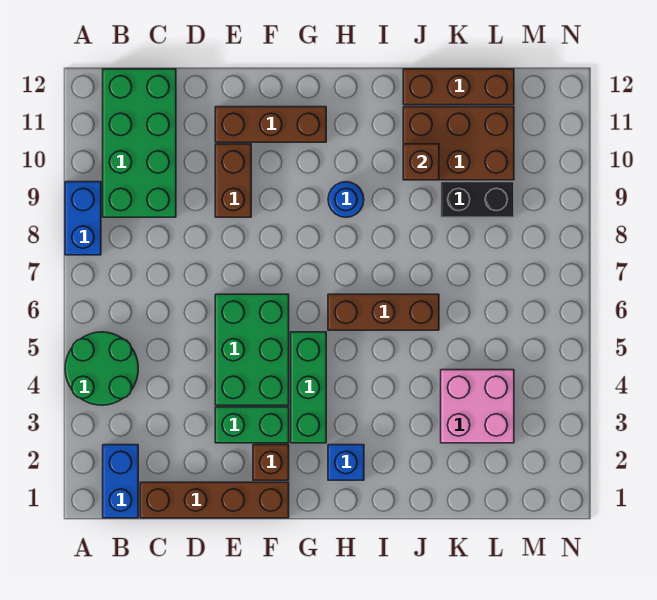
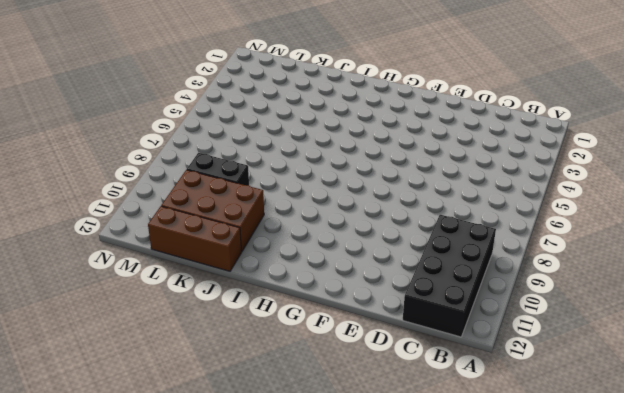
black 2x4 brick [403,215,496,337] -> green 2x4 brick [103,69,176,217]
none -> green 2x2 round brick [65,332,138,405]
none -> blue 1x2 brick [65,182,101,255]
none -> blue 1x2 brick [103,445,138,518]

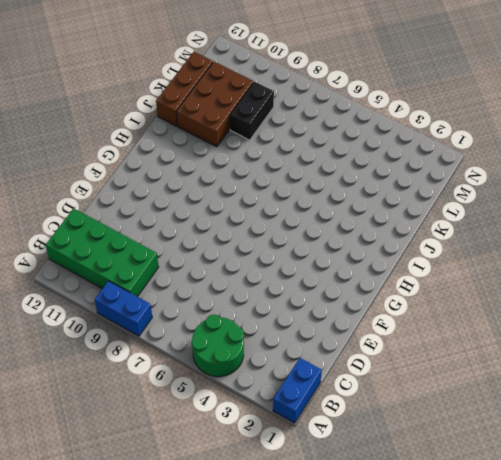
blue 1x2 brick [273,358,322,423] -> blue 1x2 brick turned to [103,445,138,518]
none -> brown 1x4 brick [140,482,289,518]
none -> green 1x2 brick [215,407,289,443]
none -> green 2x3 brick [215,294,289,405]

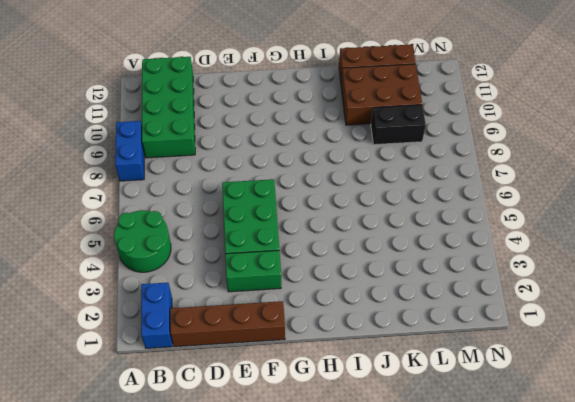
none -> brown 1x2 brick [215,144,251,217]
none -> brown 1x3 brick [215,107,326,142]
none -> brown 1x1 brick [253,445,289,480]

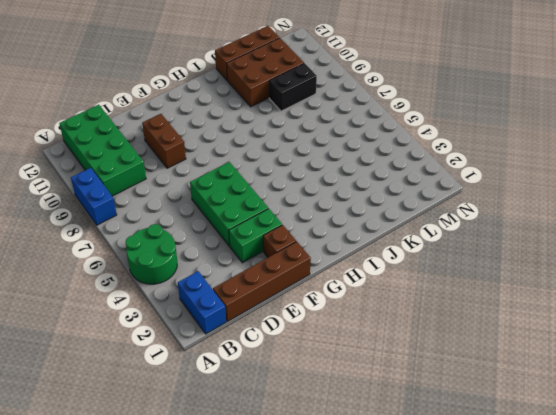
none -> brown 1x3 brick [215,107,326,142]
none -> green 1x3 brick [291,332,326,443]
none -> blue 1x1 brick [328,445,364,480]

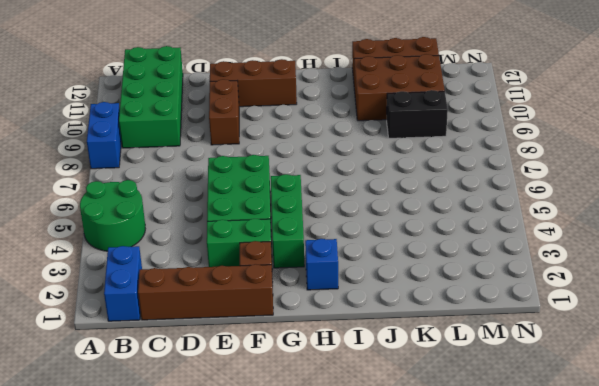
none -> brown 1x3 brick [328,294,439,330]
none -> blue 1x1 round brick [328,182,364,217]
none -> pink 2x2 brick [441,370,514,443]

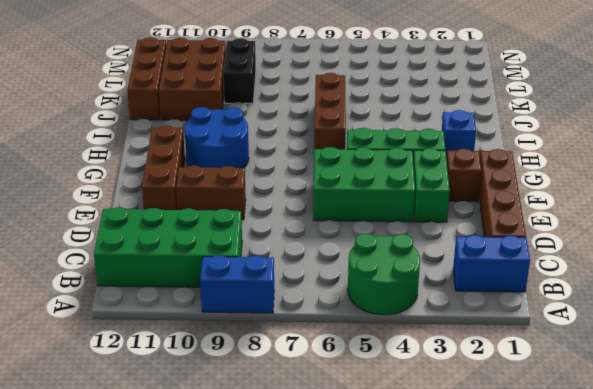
blue 2x2 round brick [185,107,249,168] -> blue 1x1 round brick [328,182,364,217]
none -> pink 2x2 brick [441,370,514,443]
none -> brown 1x1 brick [403,144,439,180]

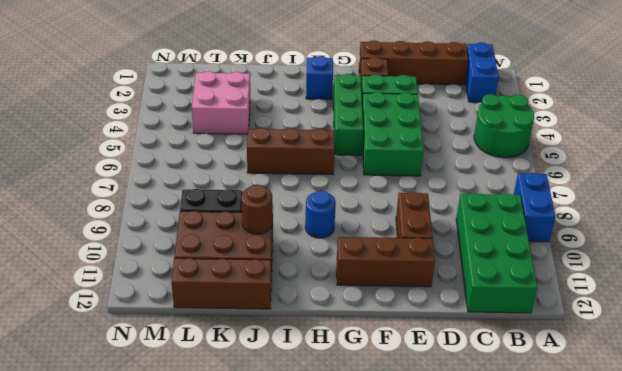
brown 1x1 round brick [241,185,273,234] -> brown 1x1 brick [403,144,439,180]

